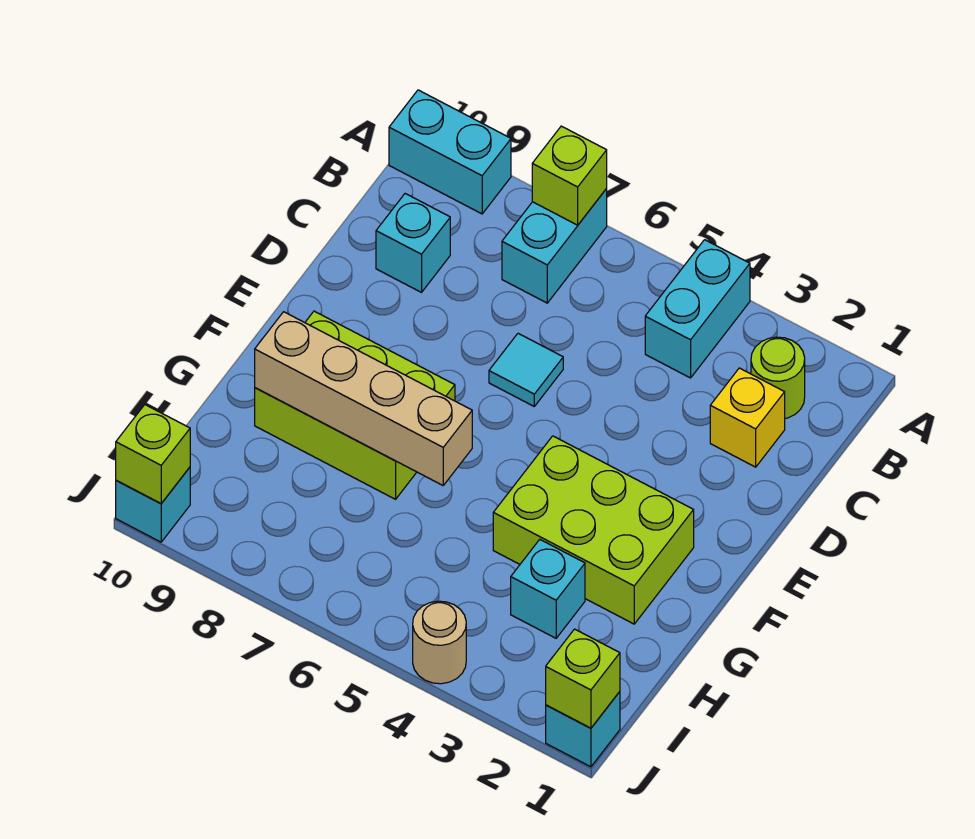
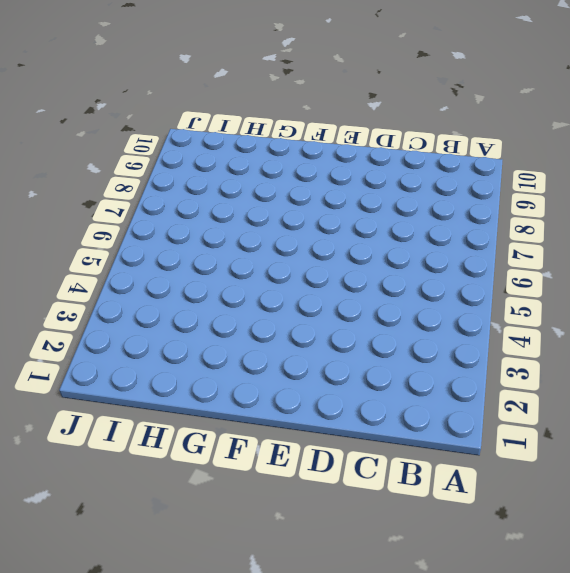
none -> cyan 1x2 brick [645,240,750,378]
none -> cyan 1x2 brick [502,189,607,303]
none -> cyan 1x2 brick [389,90,511,214]

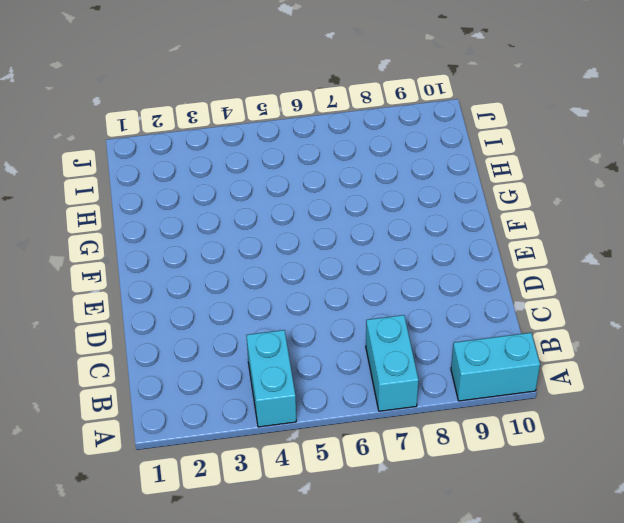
none -> lime 1x1 round brick [751,337,805,419]
none -> yellow 1x1 brick [710,368,785,467]
none -> cyan 1x1 brick [376,194,450,292]

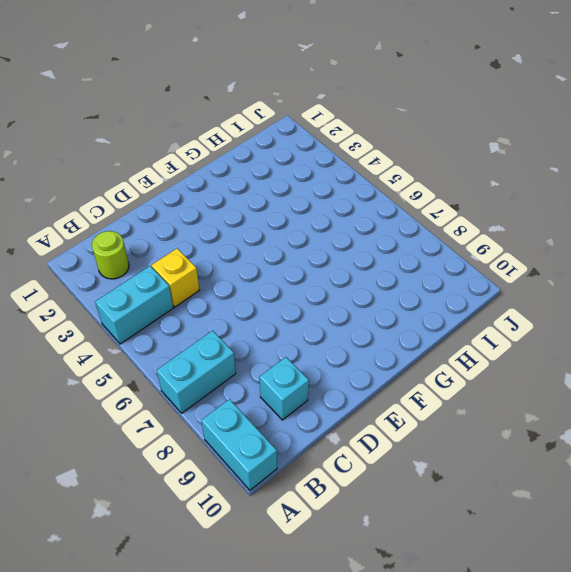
yellow 1x1 brick [152,249,199,307] -> yellow 1x1 brick moved to [710,368,785,467]
none -> cyan 1x1 tile [489,333,563,406]
none -> lime 2x3 brick [493,436,694,624]
none -> lime 2x3 brick [255,311,455,499]

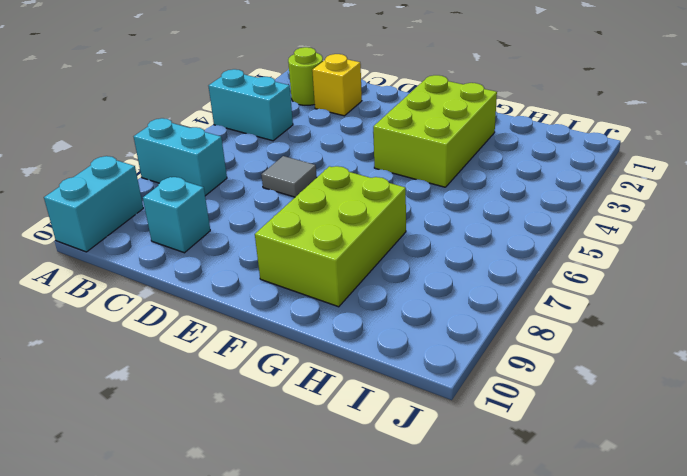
grey 1x1 tile [261,156,317,197] -> cyan 1x1 tile [489,333,563,406]
none -> cyan 1x1 brick [511,540,585,638]
none -> cyan 1x1 brick [546,692,620,767]
none -> tan 1x1 round brick [413,601,466,684]

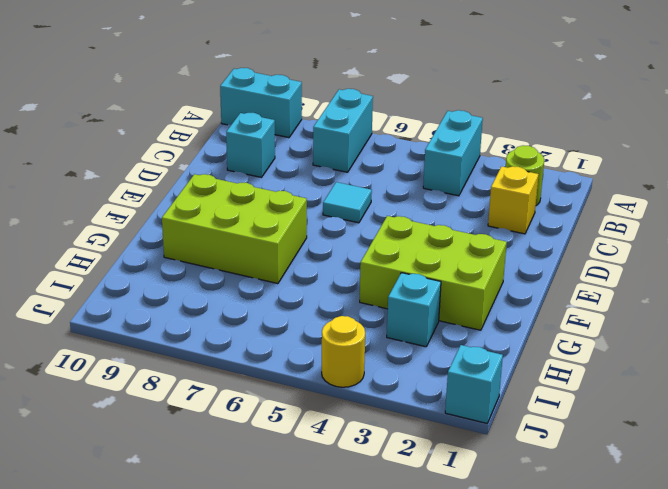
yellow 1x1 round brick [322,316,365,387] -> tan 1x1 round brick [413,601,466,684]
none -> cyan 1x1 brick [116,467,190,542]
none -> lime 1x1 brick [532,126,607,225]
none -> tan 1x4 brick [255,312,472,485]

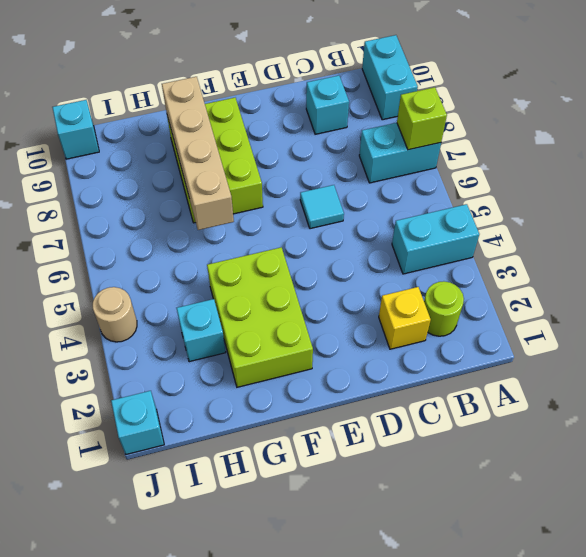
none -> lime 1x1 brick [546,629,620,728]
none -> lime 1x1 brick [116,405,190,504]

